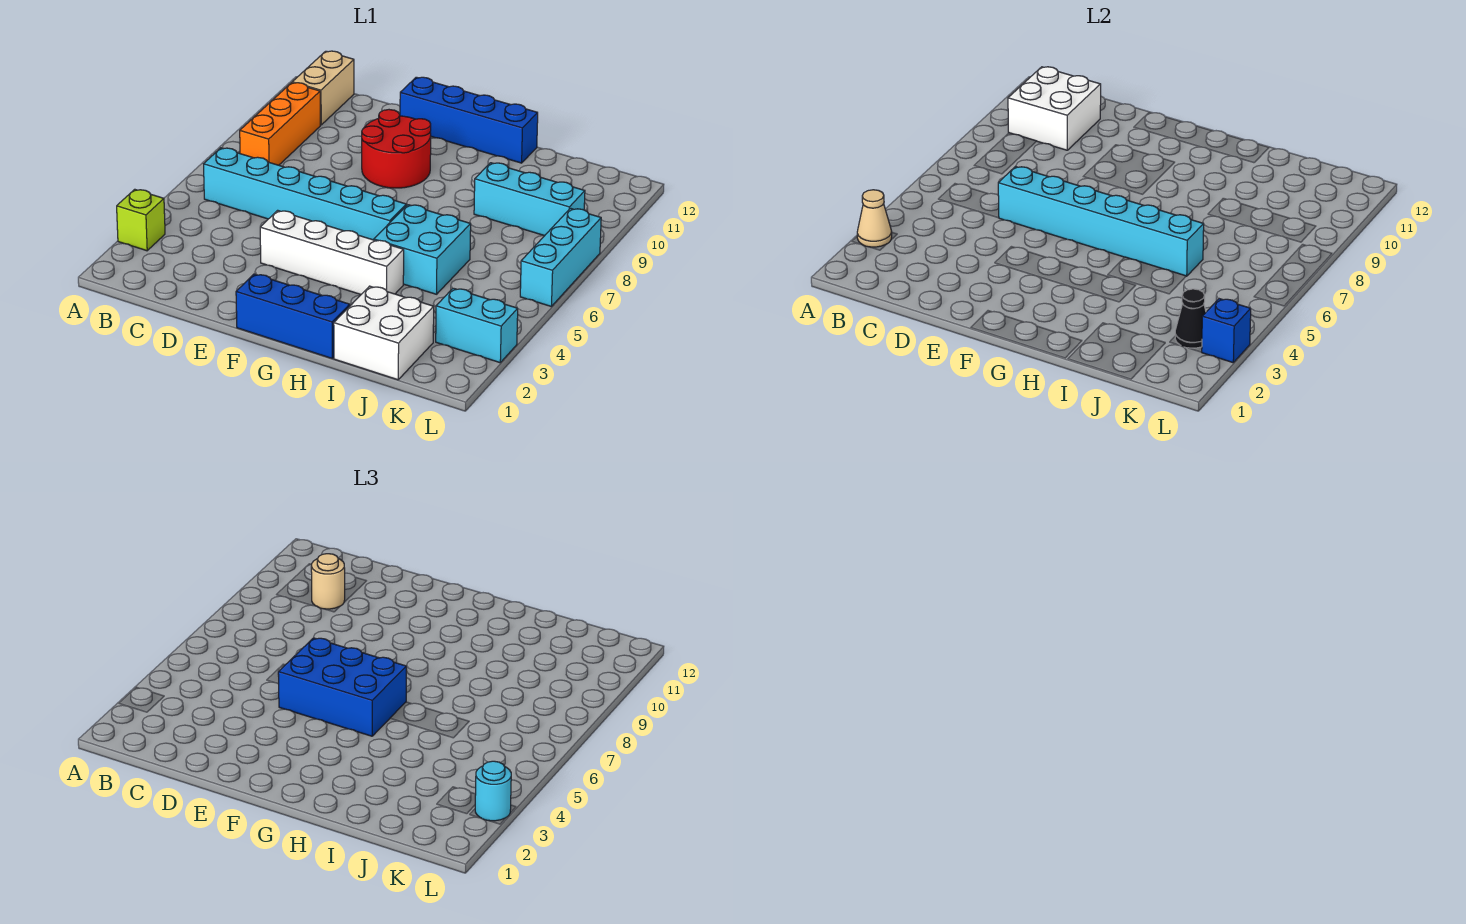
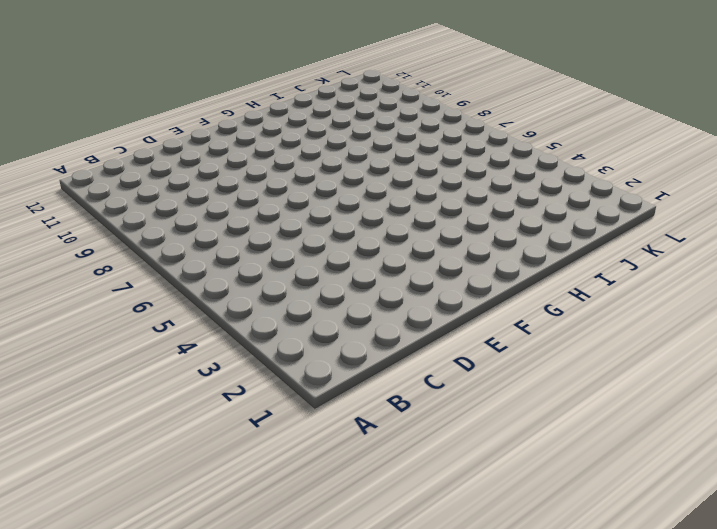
none -> lime 1x1 brick [117,189,165,251]
none -> cyan 1x6 brick [204,148,406,240]
none -> orange 1x3 brick [240,83,320,165]

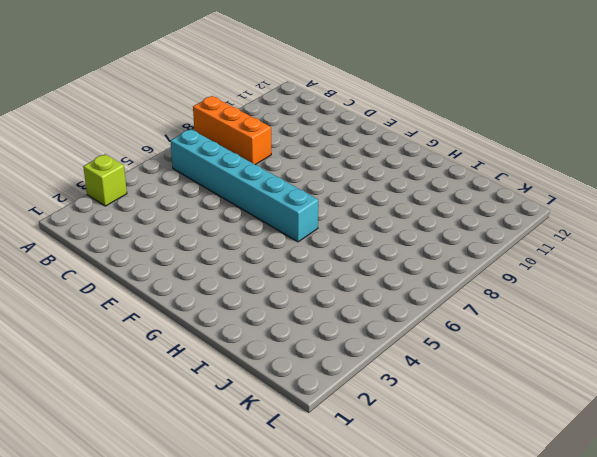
orange 1x3 brick [193,96,271,165] -> orange 1x3 brick turned to [240,83,320,165]
none -> tan 1x2 brick [292,51,354,125]
none -> white 1x4 brick [260,210,404,294]
none -> red 2x2 round brick [362,110,431,188]

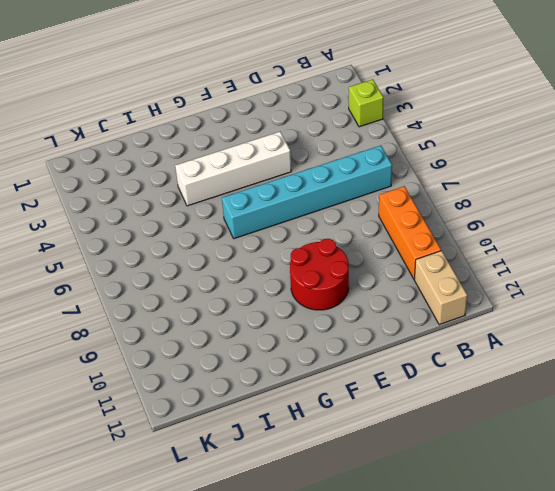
none -> blue 1x4 brick [400,77,538,163]
none -> blue 1x3 brick [236,274,350,358]
none -> cyan 2x2 brick [374,205,471,294]

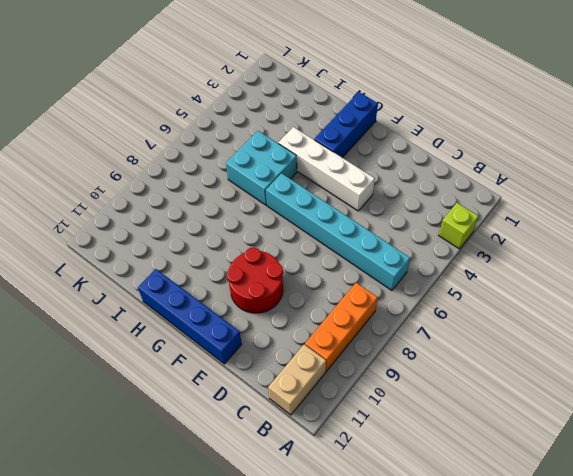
blue 1x3 brick [314,92,378,157] -> blue 1x3 brick turned to [236,274,350,358]
none -> white 2x2 brick [334,286,434,380]
none -> cyan 1x3 brick [474,163,585,235]
none -> cyan 1x2 brick [436,288,518,363]

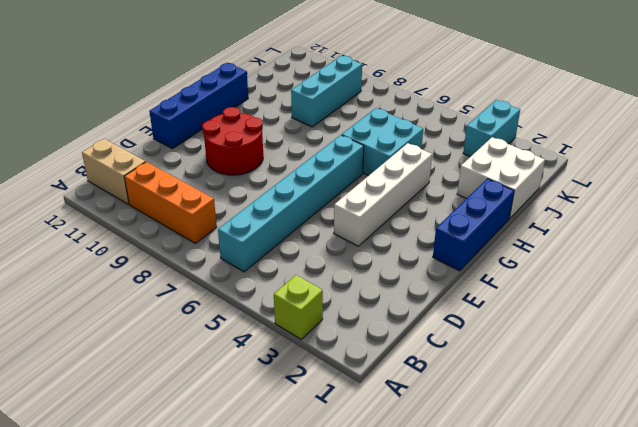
none -> cyan 1x3 brick [520,208,601,307]
none -> tan 1x1 cone [857,190,892,247]
none -> white 2x2 brick [1008,67,1101,150]

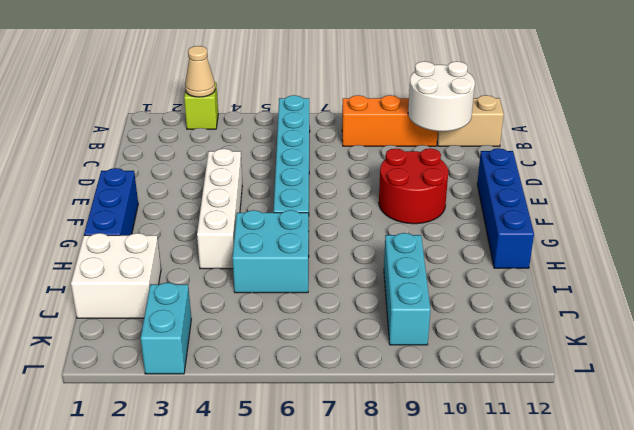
white 2x2 round brick [408,61,475,131] -> white 2x2 brick [1008,67,1101,150]
none -> cyan 1x3 brick [520,208,601,307]
none -> cyan 1x6 brick [998,167,1204,276]
none -> black 1x1 cone [1175,289,1206,348]

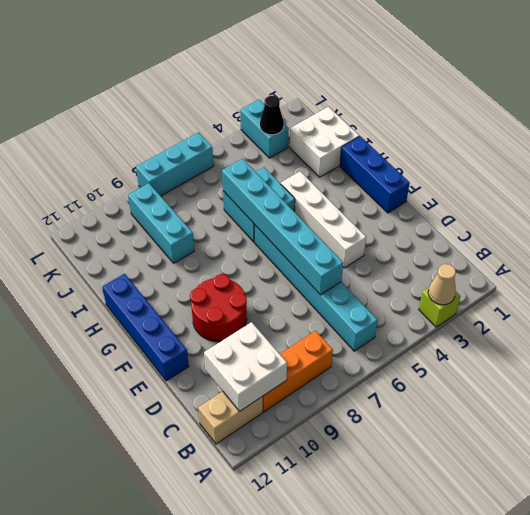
none -> blue 1x1 brick [1202,299,1251,363]
none -> tan 1x1 round brick [311,554,345,609]
none -> blue 2x3 brick [278,638,406,736]

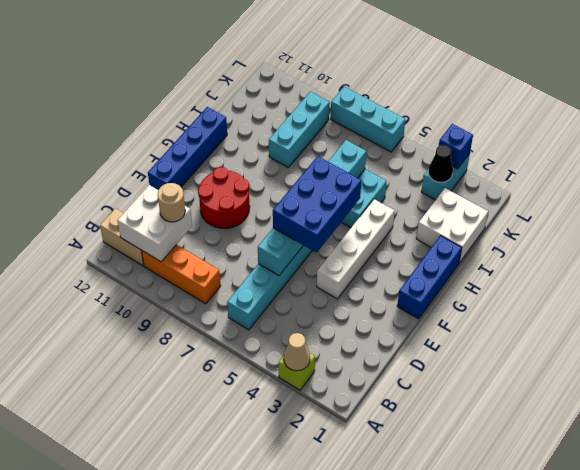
none -> cyan 1x1 round brick [475,761,511,821]

